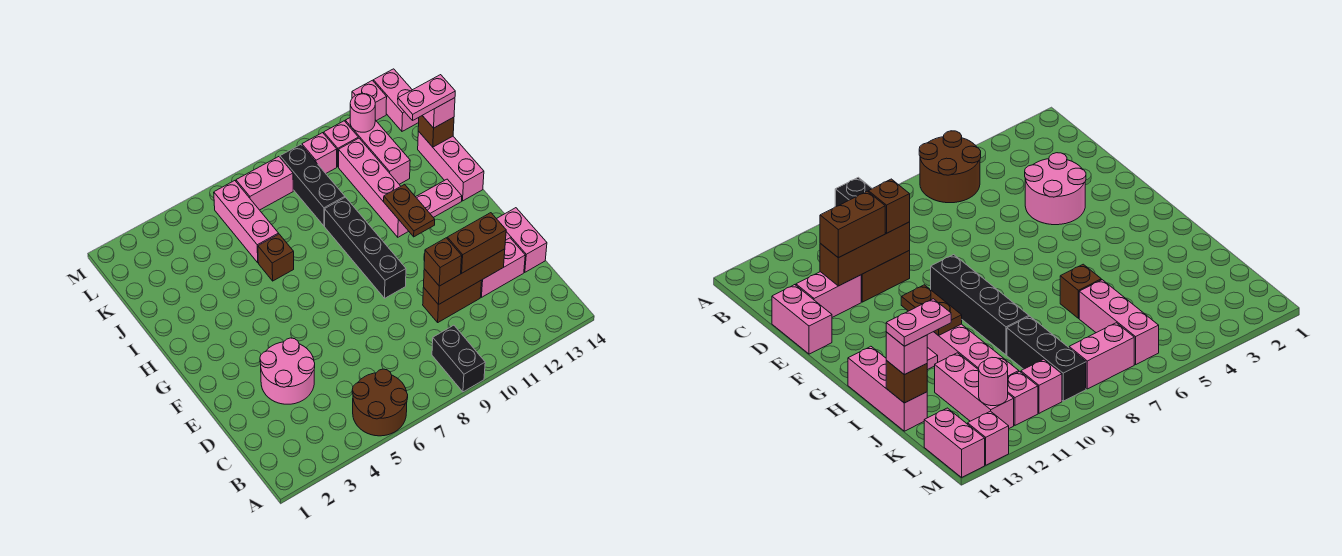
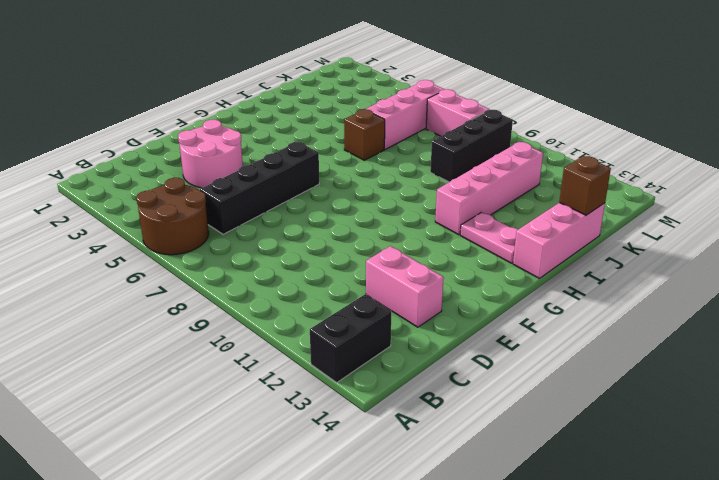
black 1x2 brick [310,295,391,382] -> black 1x2 brick moved to [432,325,485,392]
black 1x4 brick [200,142,319,234] -> black 1x4 brick moved to [325,197,406,298]
none -> brown 1x2 brick [423,280,482,322]
none -> pink 1x2 brick [497,208,547,272]
none -> pink 1x3 brick [345,118,410,184]

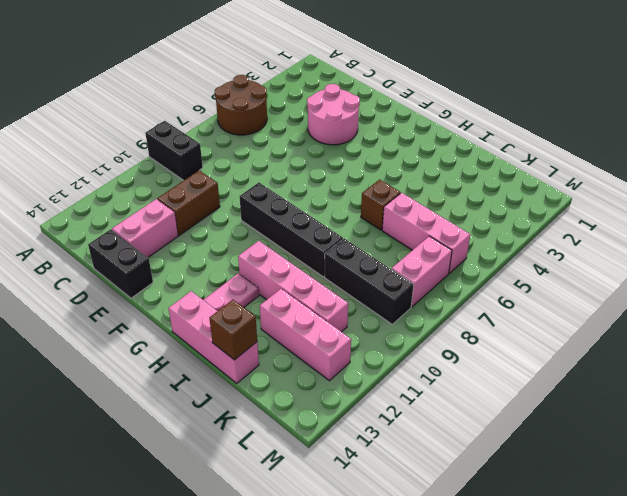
black 1x2 brick [88,229,153,298] -> pink 1x2 brick [497,208,547,272]
none -> pink 1x1 brick [302,133,337,173]
none -> pink 1x1 brick [324,121,358,167]
none -> pink 1x2 brick [373,69,419,131]

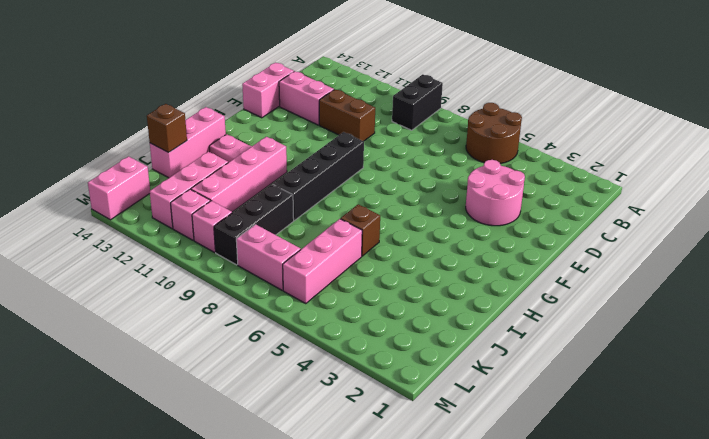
none -> pink 1x1 brick [352,80,387,121]
none -> brown 1x3 brick [424,249,505,305]
none -> brown 1x2 plate [384,184,435,237]

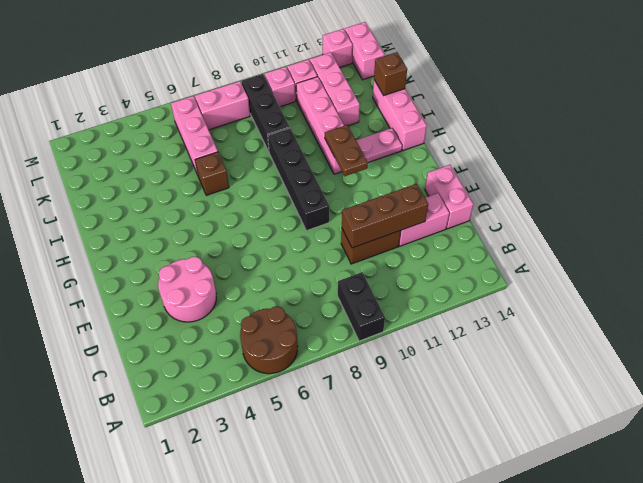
none -> pink 1x1 round brick [350,94,375,132]
none -> brown 1x1 brick [424,238,462,286]
none -> brown 1x2 brick [447,213,506,273]

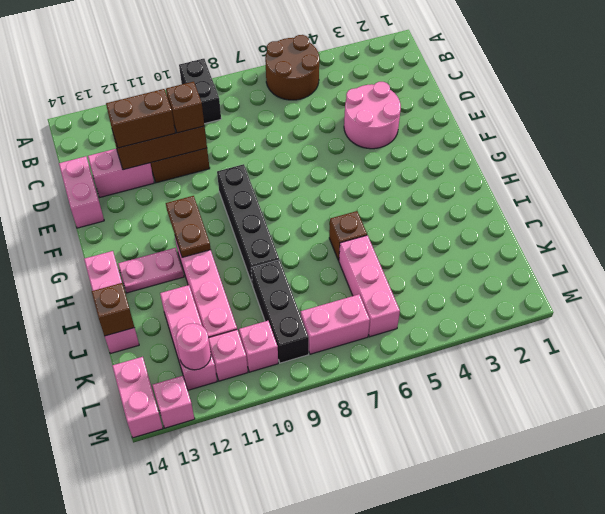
none -> pink 1x1 brick [422,98,455,128]
none -> pink 1x2 plate [398,75,455,120]

